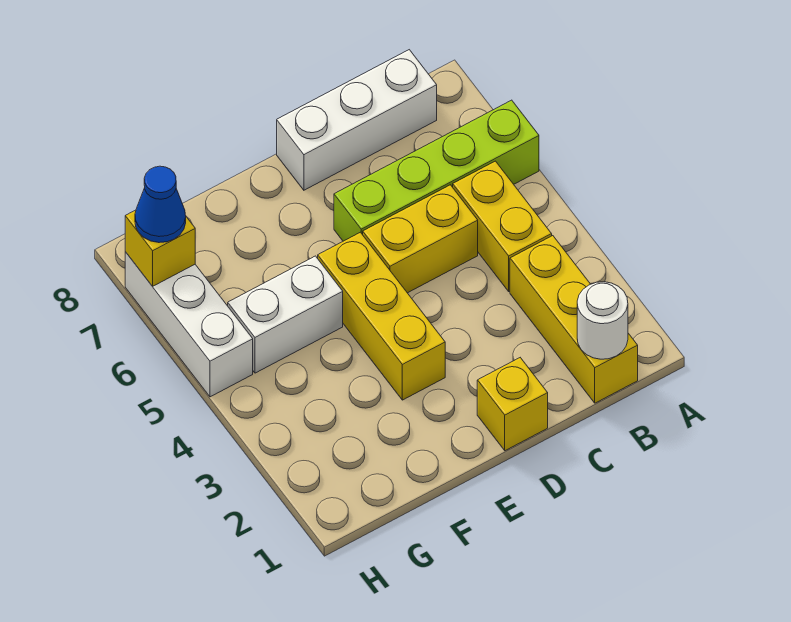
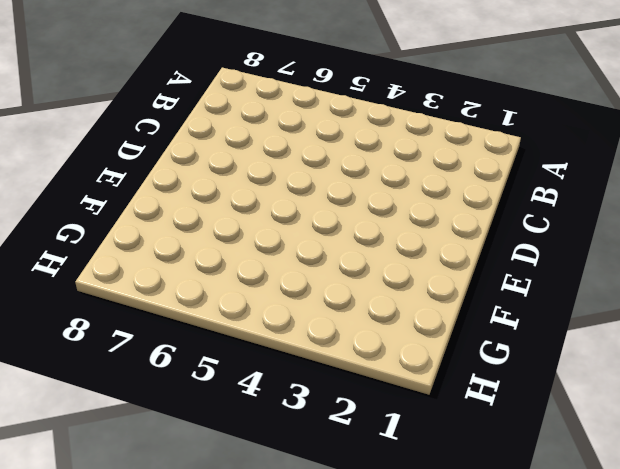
none -> lime 1x4 brick [334,100,539,241]
none -> yellow 1x3 brick [510,236,638,403]
none -> yellow 1x2 brick [453,161,552,291]

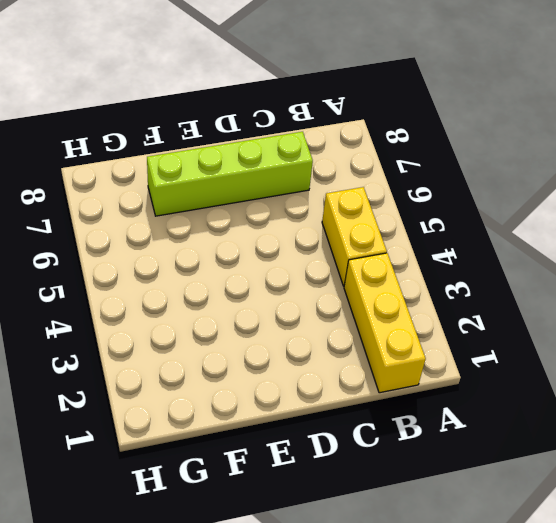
lime 1x4 brick [147,132,313,216] -> lime 1x4 brick moved to [334,100,539,241]
none -> white 1x3 brick [277,50,437,190]
none -> yellow 1x2 brick [363,185,478,293]
none -> yellow 1x1 brick [477,358,548,451]

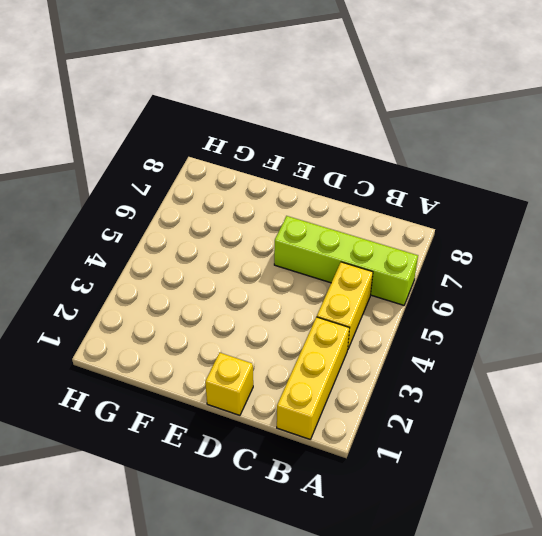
none -> white 1x3 brick [277,50,437,190]
none -> yellow 1x2 brick [363,185,478,293]
none -> yellow 1x3 brick [318,232,445,400]

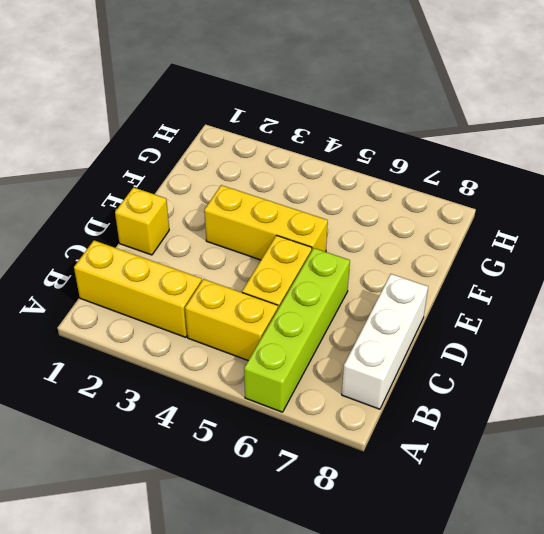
none -> white 1x2 brick [228,256,343,373]
none -> white 1x3 brick [125,252,253,397]
none -> white 1x1 round brick [577,282,628,359]

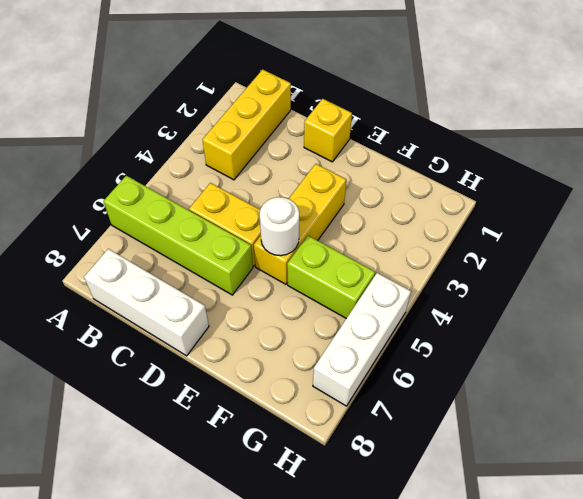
white 1x1 round brick [260,197,299,256] -> white 1x1 round brick moved to [577,282,628,359]
lime 1x2 brick [287,236,375,318] -> white 1x2 brick [228,256,343,373]
none -> yellow 1x2 brick [453,161,552,291]
none -> yellow 1x1 brick [125,210,195,286]
none -> blue 1x1 cone [135,166,186,243]

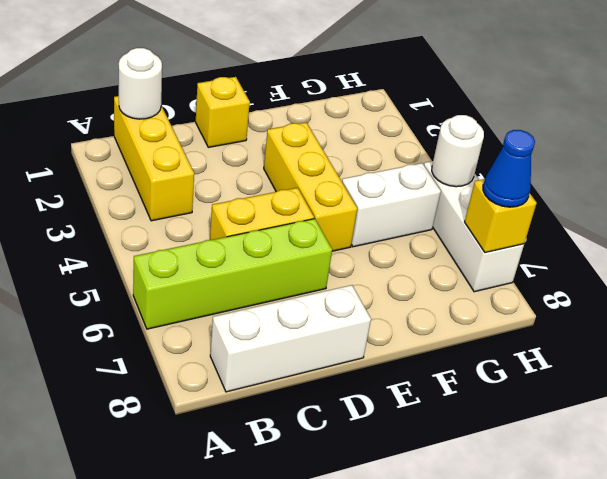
white 1x1 round brick [432,115,484,187] -> none
none -> yellow 1x2 brick [453,161,552,291]

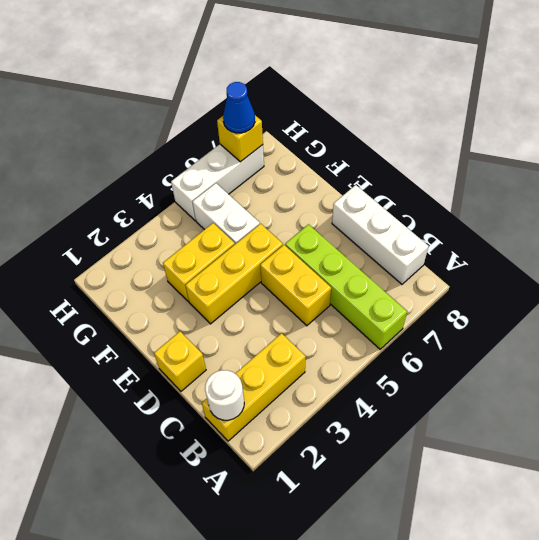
yellow 1x2 brick [163,223,235,302] -> yellow 1x2 brick moved to [453,161,552,291]

